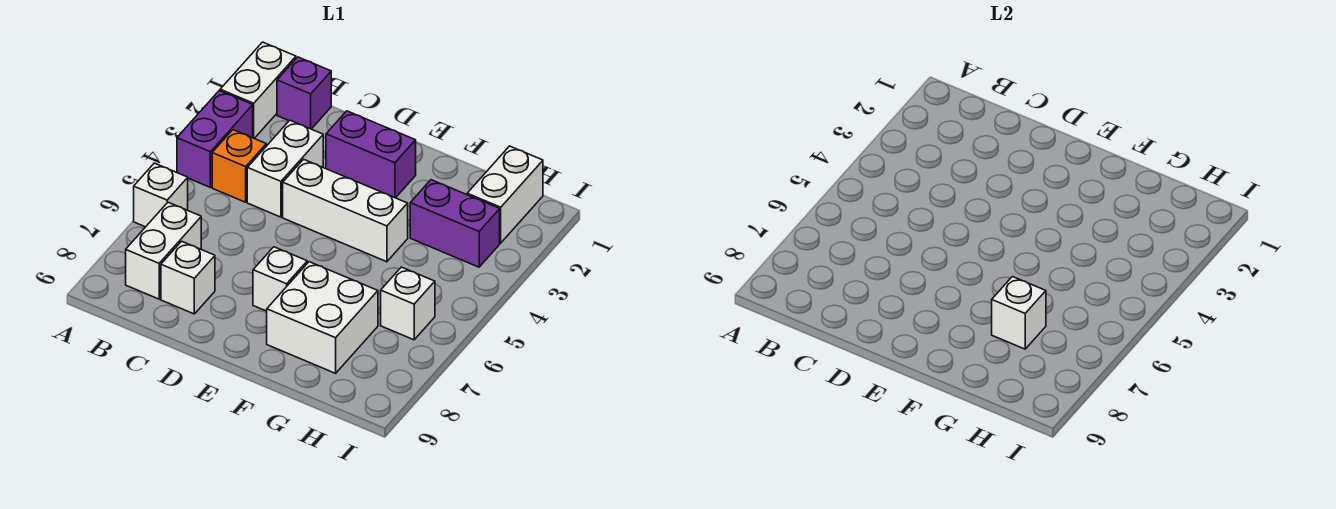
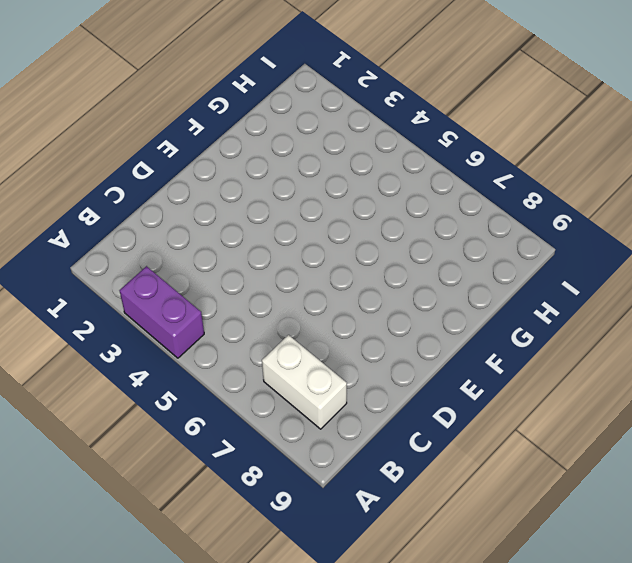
none -> white 1x2 brick [220,42,296,138]
none -> white 1x1 brick [134,163,188,227]
none -> purple 1x1 brick [277,57,331,129]

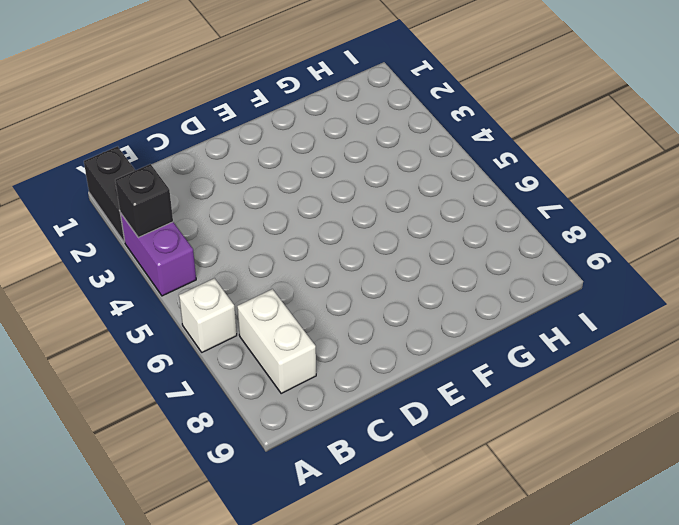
black 1x2 brick [84,146,135,242] -> white 1x2 brick [220,42,296,138]
black 1x1 brick [115,164,173,237] -> none
none -> purple 1x1 brick [277,57,331,129]
none -> orange 1x1 brick [212,130,266,202]
none -> white 1x2 brick [247,120,323,217]

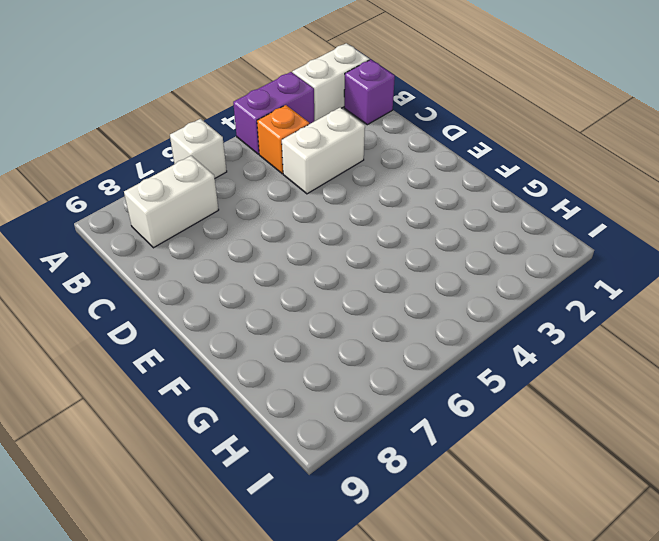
none -> white 1x1 brick [161,241,215,314]
none -> purple 1x2 brick [326,111,416,198]
none -> white 1x3 brick [283,159,408,262]

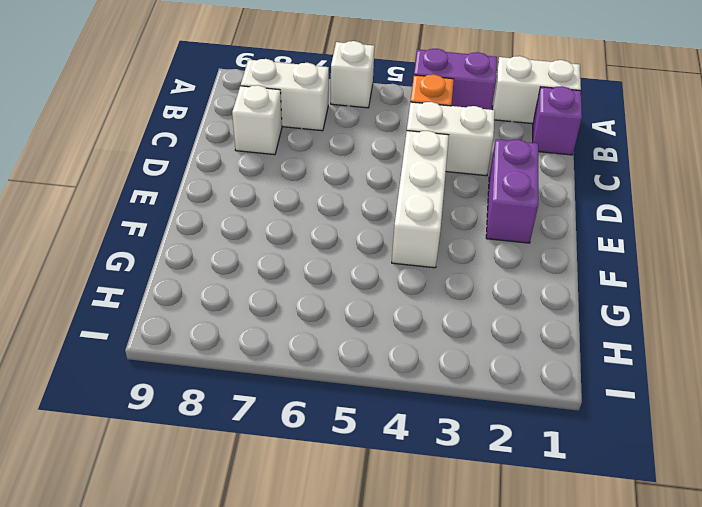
none -> white 1x1 brick [253,247,307,311]
none -> white 2x2 brick [267,262,378,373]
none -> purple 1x2 brick [410,180,500,267]

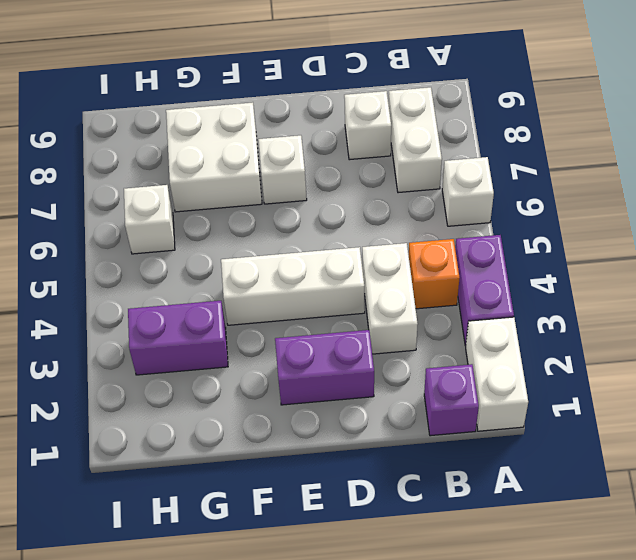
none -> white 1x2 brick [467,146,543,243]
none -> white 1x1 brick [992,277,1046,349]

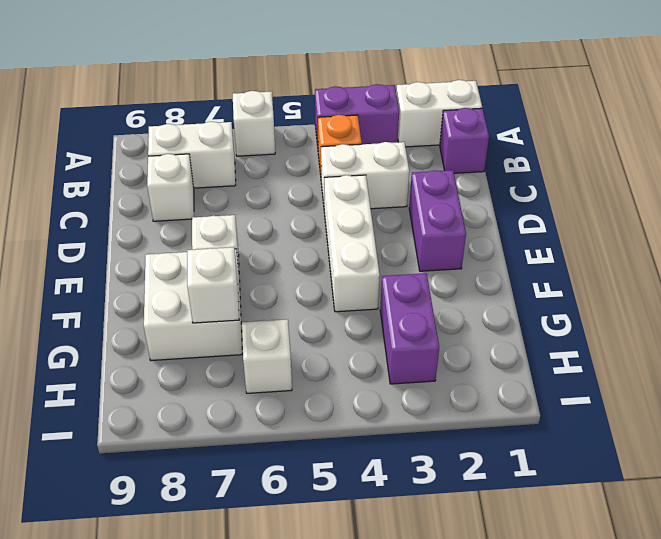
none -> white 1x2 brick [467,146,543,243]

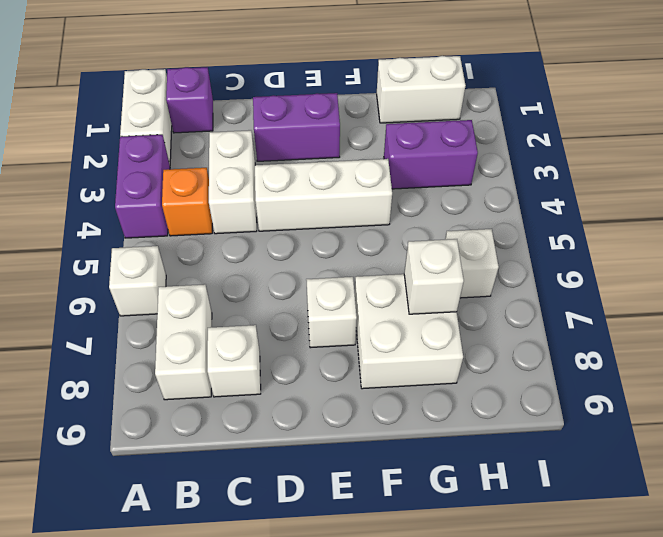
white 1x2 brick [377,56,466,123] -> white 1x2 brick turned to [467,146,543,243]

